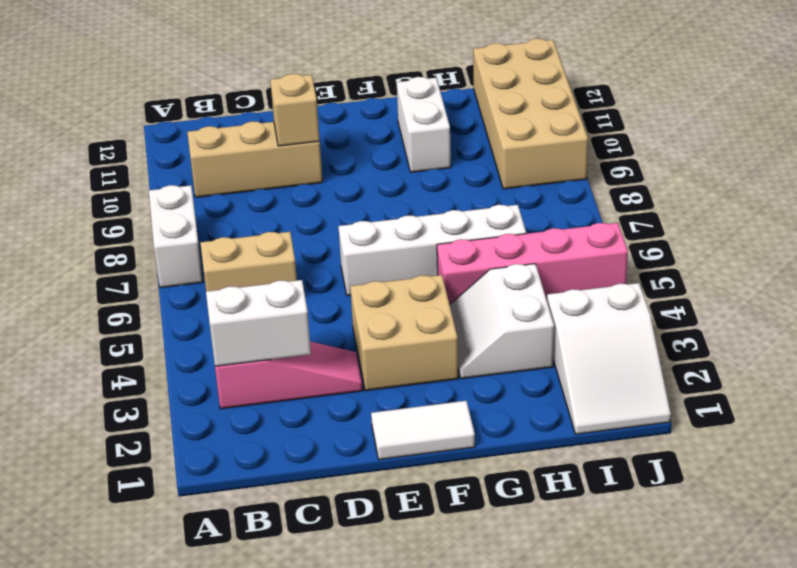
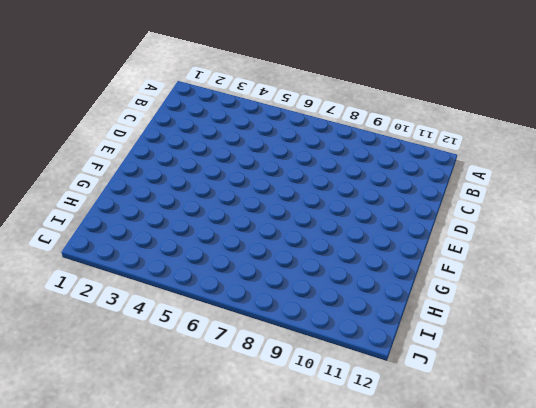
none -> white 1x2 brick [149,185,203,288]
none -> pink 1x3 slope [215,342,363,409]
none -> tan 1x2 brick [200,232,297,291]

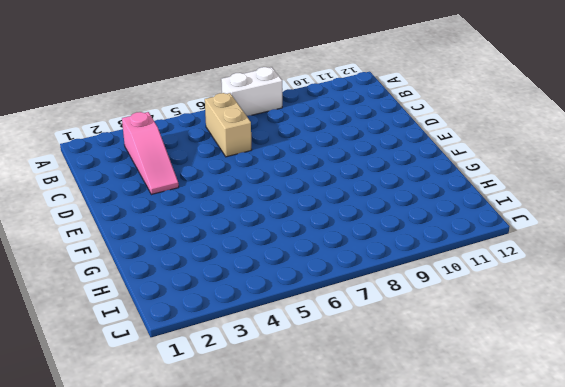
none -> tan 1x3 brick [187,121,323,197]
none -> white 1x2 tile [371,401,475,460]
none -> tan 2x2 brick [350,275,458,391]

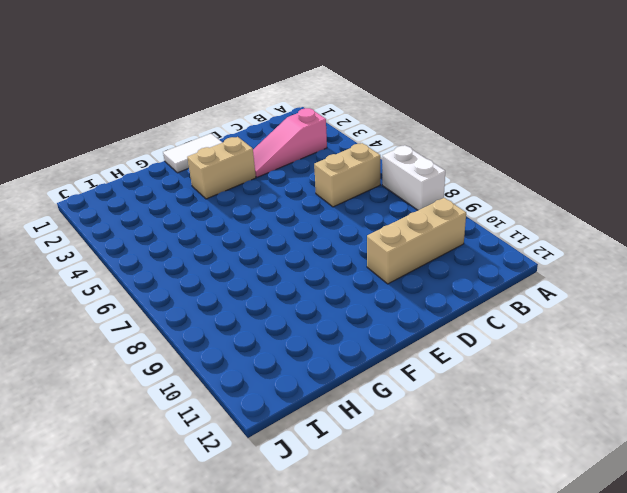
tan 1x2 brick [187,137,256,199] -> tan 2x2 brick [350,275,458,391]
none -> white 1x4 brick [338,205,526,296]
none -> white 2x2 slope [450,264,554,379]
none -> pink 1x4 brick [437,223,628,305]

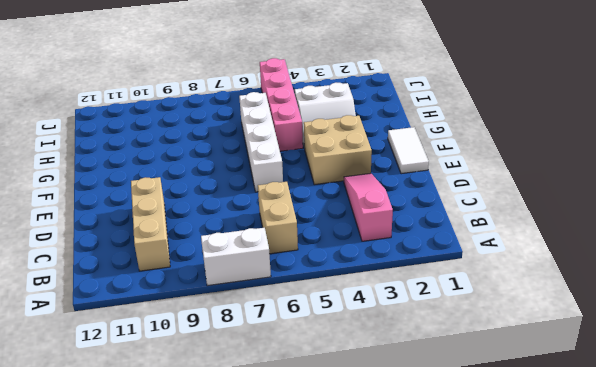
none -> white 1x2 brick [397,77,451,172]
none -> white 2x3 slope [547,283,671,434]
none -> tan 2x4 brick [473,39,588,189]

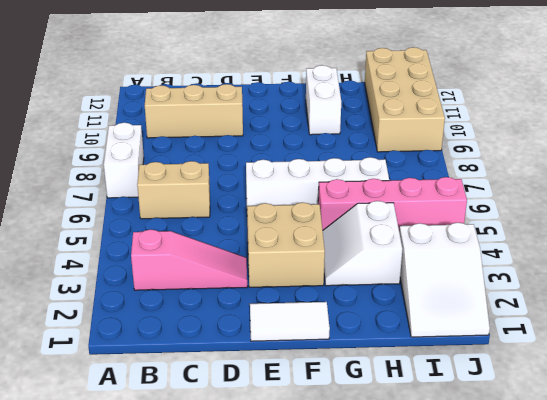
none -> white 1x2 brick [206,280,311,366]
none -> tan 1x1 brick [270,74,320,146]

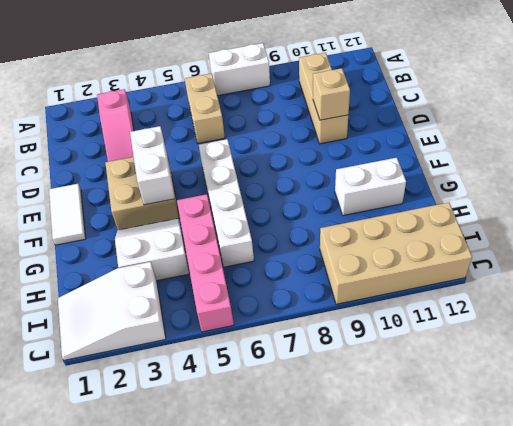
white 1x2 brick [130,126,175,205] -> white 1x2 brick moved to [206,280,311,366]

